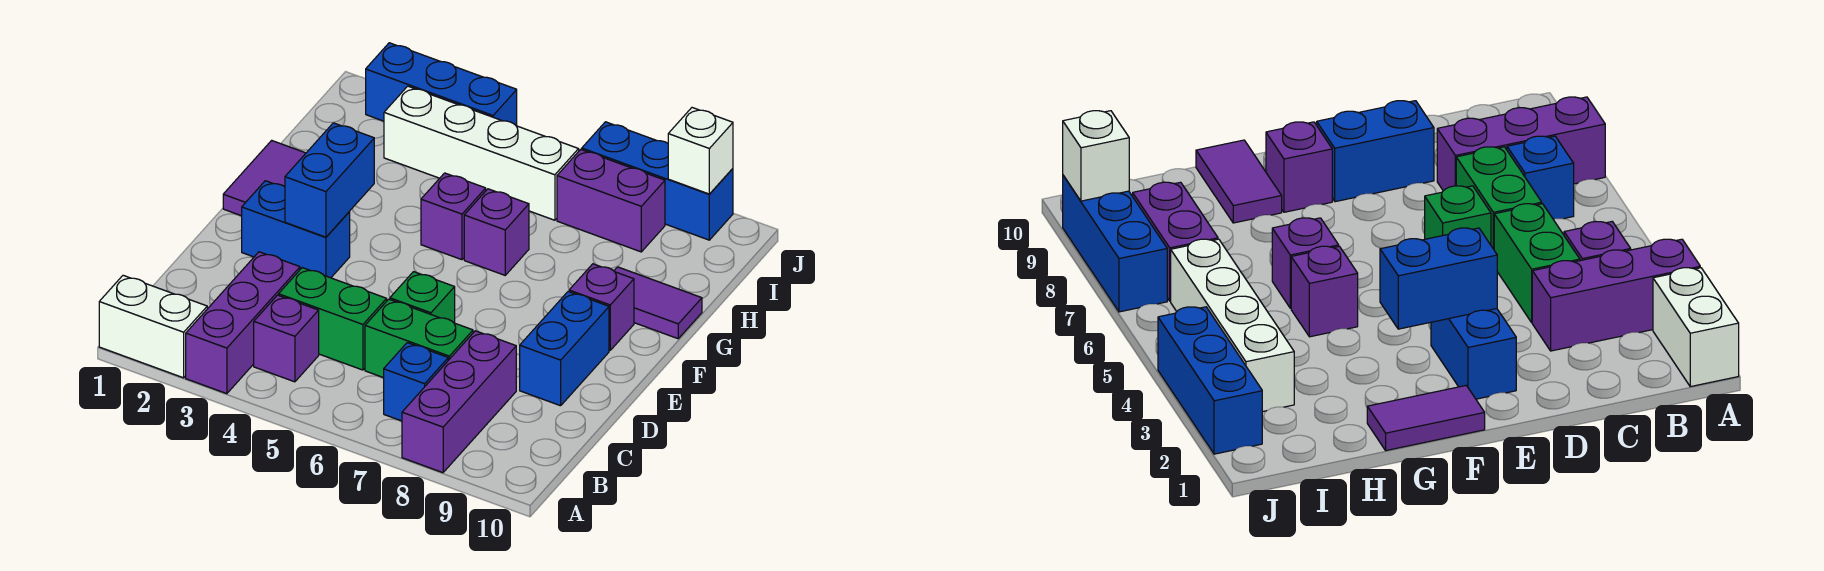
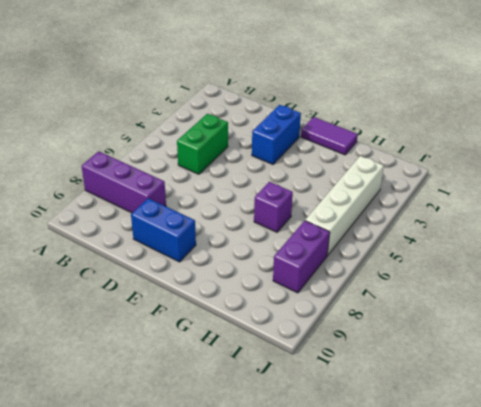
none -> white 1x2 brick [99,275,207,378]
none -> purple 1x3 brick [186,252,300,394]
none -> purple 1x1 brick [254,295,319,382]

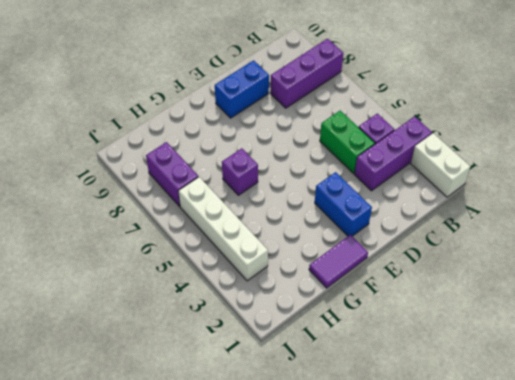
none -> blue 1x1 brick [384,343,448,421]
none -> green 1x2 brick [365,299,473,378]
none -> green 1x1 brick [390,272,455,323]

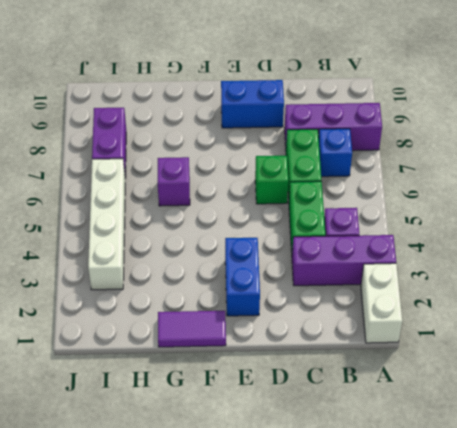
none -> purple 1x1 brick [569,264,634,350]
none -> purple 1x1 brick [421,173,486,260]
none -> purple 1x2 tile [614,267,702,339]

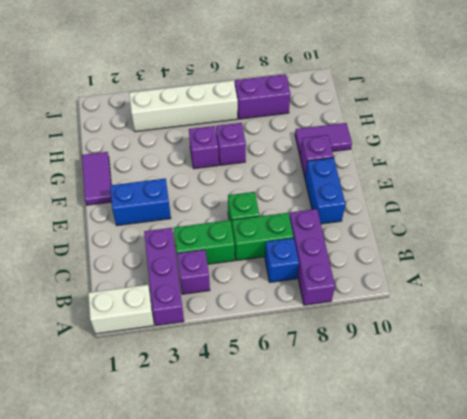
none -> blue 1x3 brick [366,43,517,126]
none -> blue 1x3 brick [582,122,733,240]
none -> blue 1x2 brick [285,123,374,237]

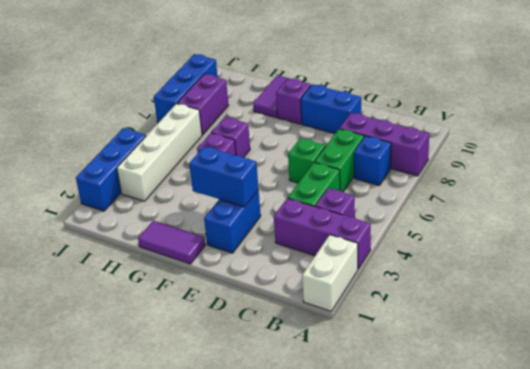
none -> white 1x1 brick [668,108,733,194]

